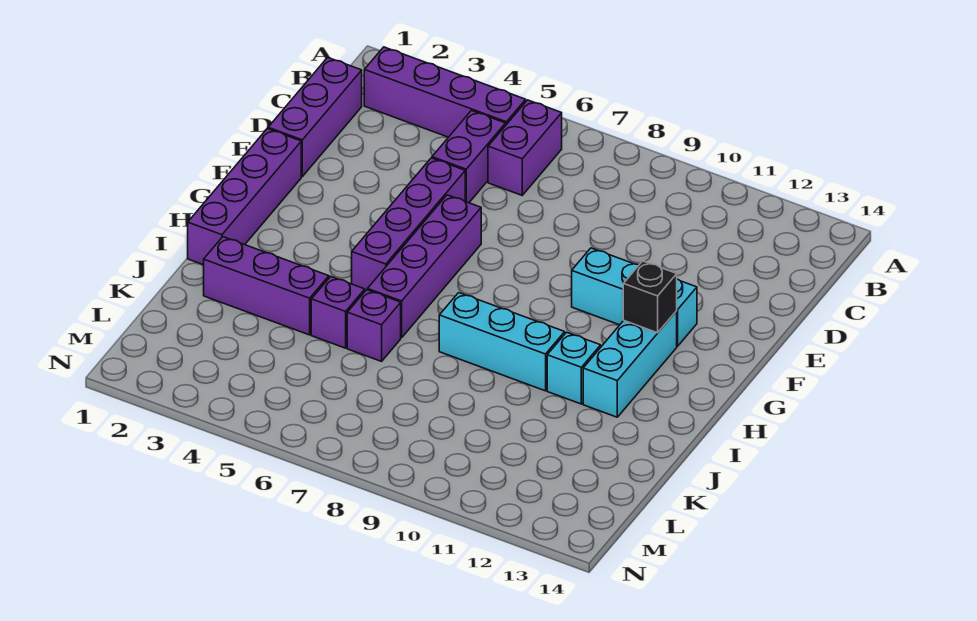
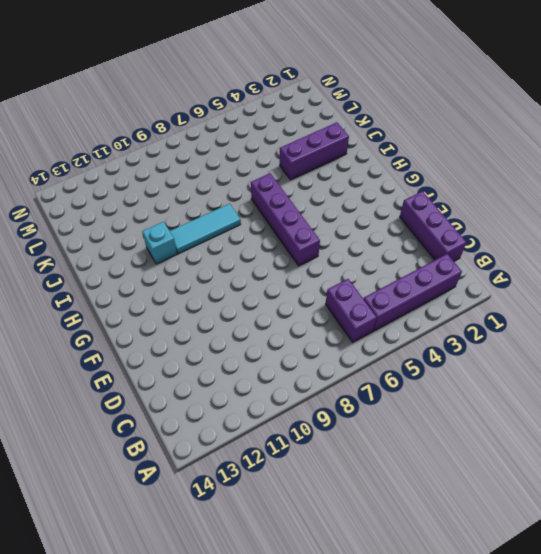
cyan 1x3 tile [170,204,241,254] -> cyan 1x3 brick [439,293,565,391]
none -> purple 1x2 brick [432,111,506,203]
none -> purple 1x4 brick [352,158,465,291]
none -> purple 1x4 brick [188,129,301,265]

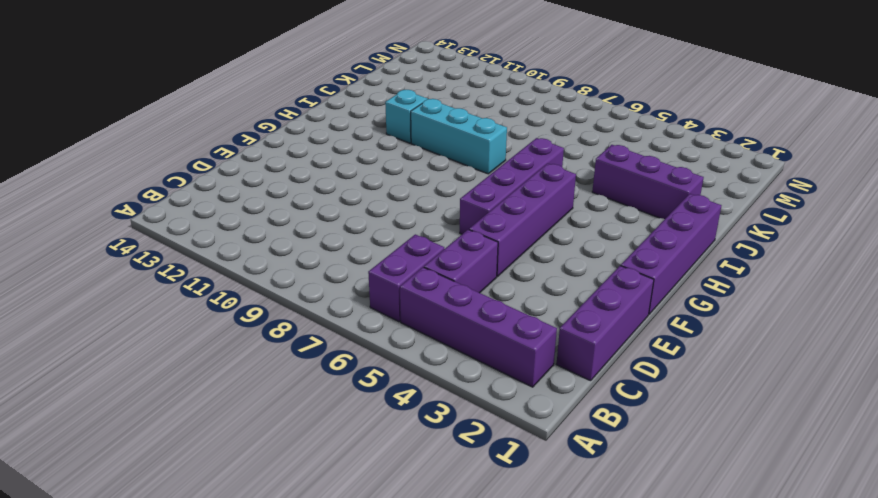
none -> cyan 1x3 brick [572,248,697,346]
none -> cyan 1x3 brick [583,311,677,417]
none -> purple 1x1 brick [311,277,365,348]

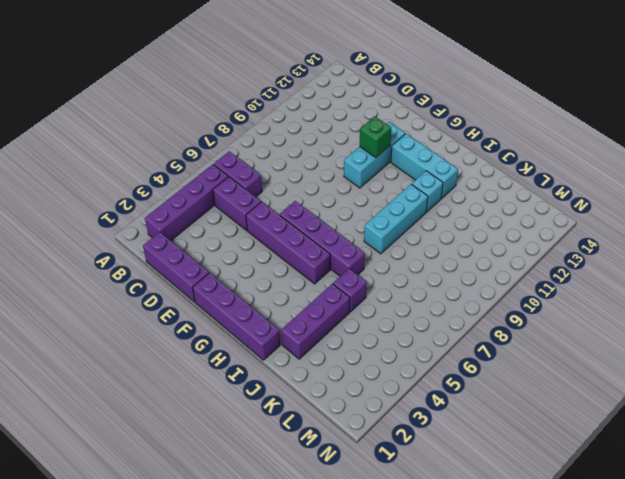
green 1x1 brick [360,116,391,157] -> none
none -> purple 1x1 brick [347,290,401,361]
none -> black 1x1 brick [623,261,677,333]

